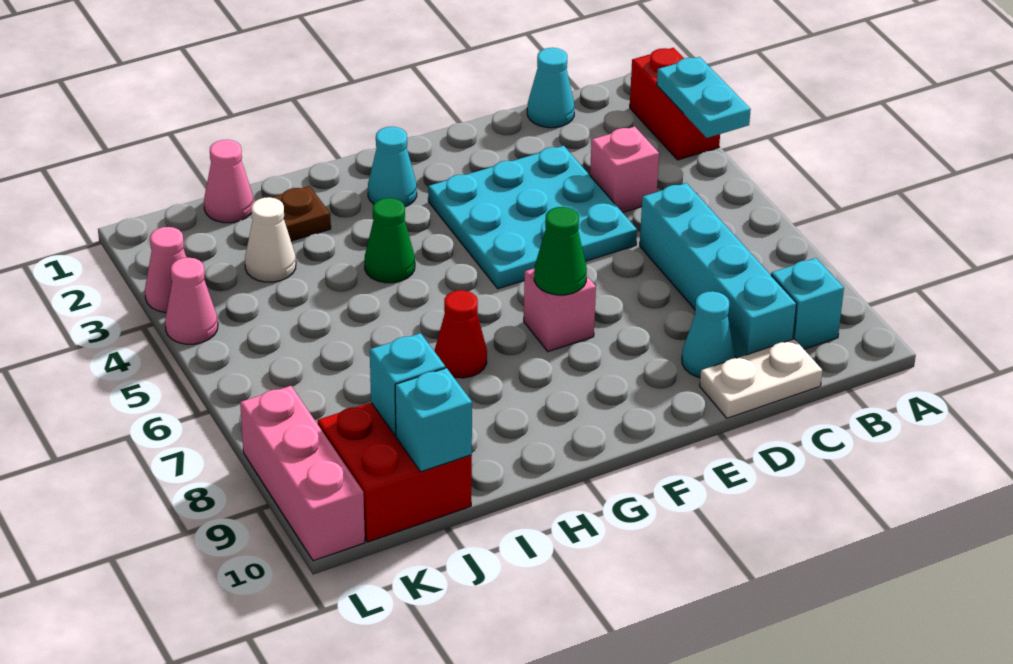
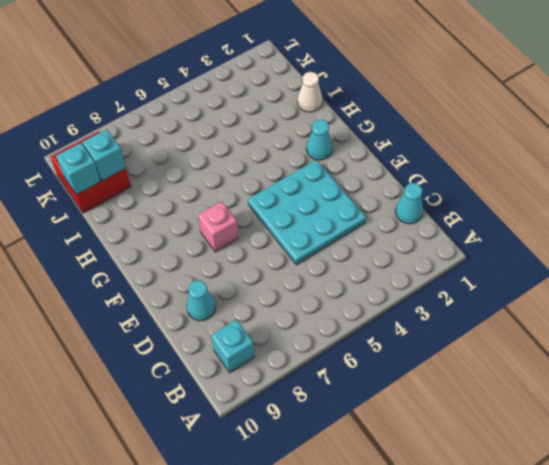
white 1x1 cone [297,72,323,112] -> white 1x1 cone moved to [245,197,296,282]
none -> red 1x2 brick [630,48,720,160]
none -> pink 1x1 brick [590,127,659,213]
none -> cyan 1x4 brick [640,183,797,358]

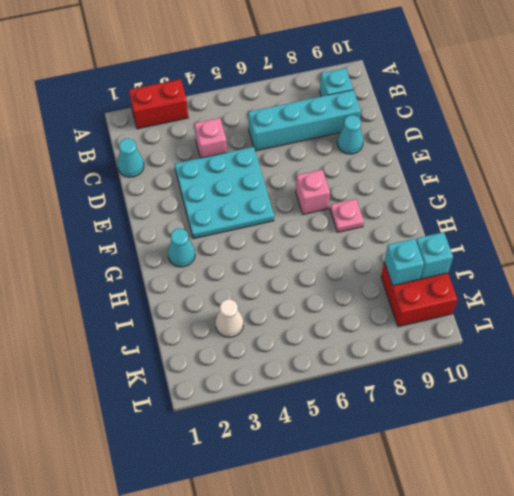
pink 1x1 plate [330,199,364,232] -> none
none -> white 1x2 plate [700,339,822,418]
none -> green 1x1 cone [364,198,415,283]
none -> red 1x1 cone [435,290,487,378]

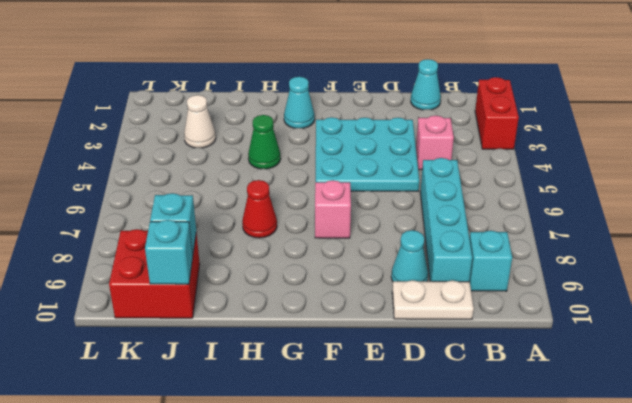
none -> brown 1x1 plate [271,186,331,241]
none -> pink 1x1 cone [204,140,254,223]
none -> pink 1x1 cone [145,227,187,312]

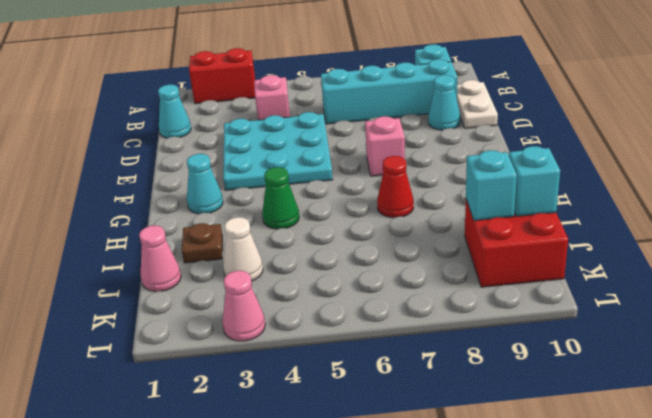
none -> pink 1x1 cone [165,258,218,344]
none -> pink 1x3 brick [240,386,365,561]
none -> cyan 1x2 plate [657,57,751,138]

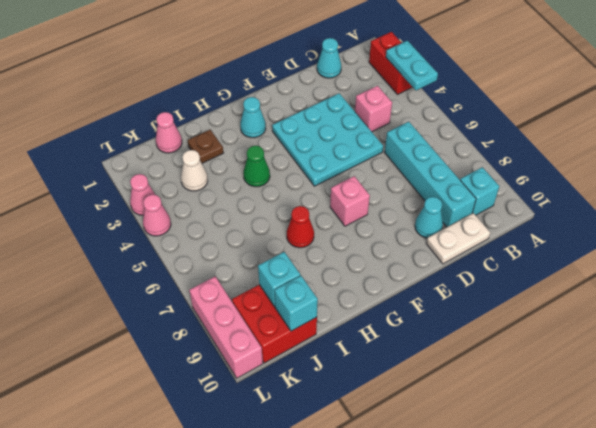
none -> green 1x1 cone [534,207,587,295]

